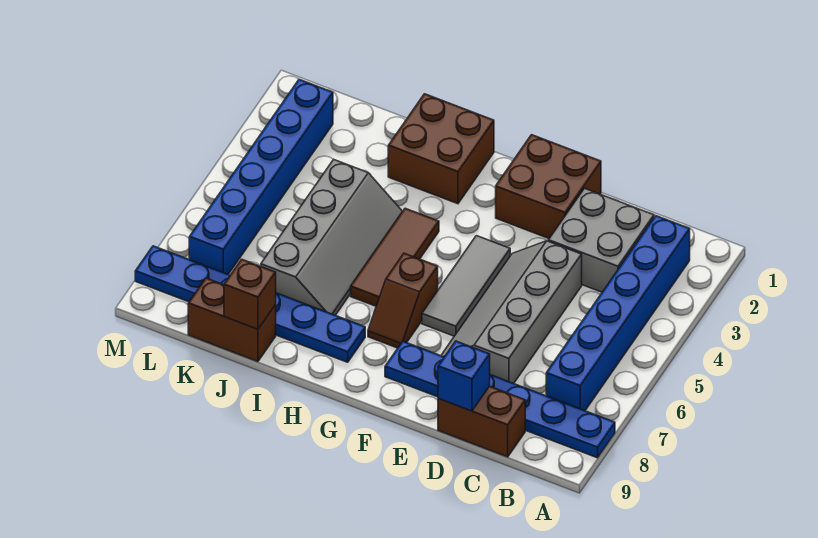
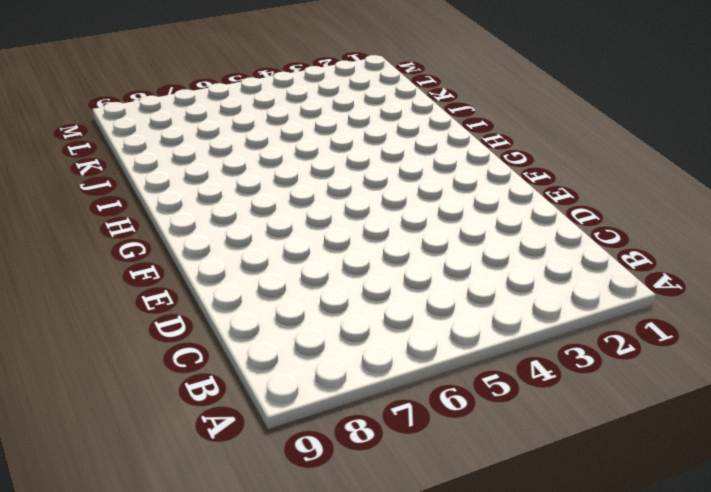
none -> blue 1x6 plate [385,341,615,458]
none -> blue 1x6 brick [546,216,690,411]
none -> grey 2x2 brick [548,188,654,292]

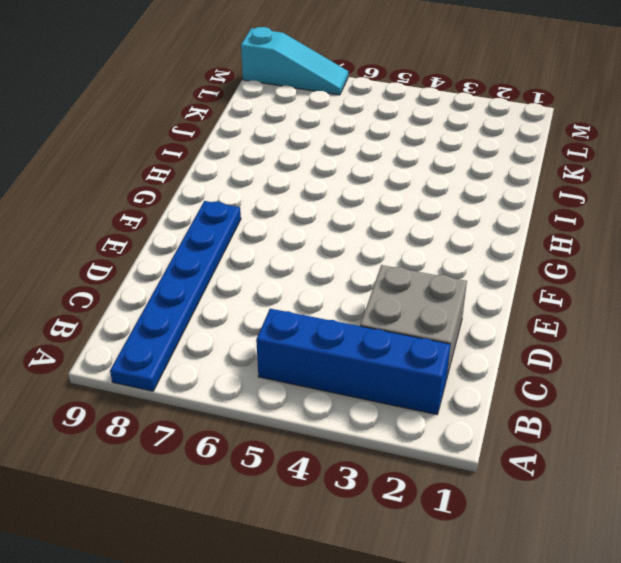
blue 1x4 brick [256,309,451,415] -> blue 1x6 brick [546,216,690,411]
cyan 1x3 slope [241,27,348,95] -> blue 1x6 plate [135,246,365,362]
none -> brown 1x2 brick [438,386,525,457]
none -> grey 2x4 slope [441,241,582,384]
none -> brown 2x2 brick [496,135,601,238]

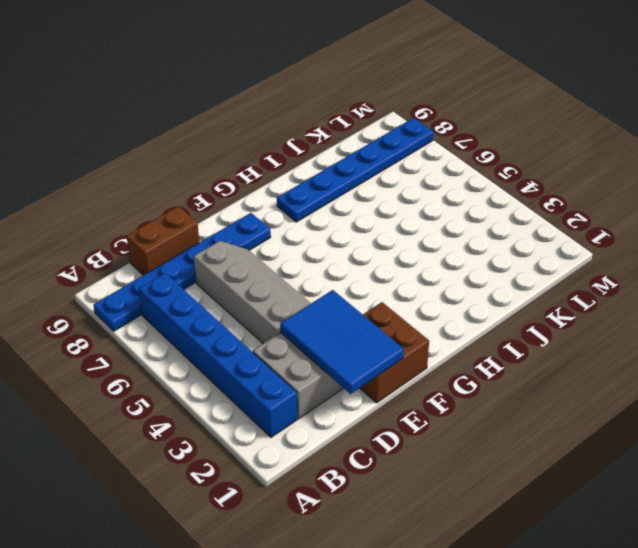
blue 2x3 tile [280,290,404,394] -> none
none -> grey 1x3 tile [422,236,510,336]
none -> brown 1x2 slope [368,253,438,348]
none -> brown 2x2 brick [388,94,494,204]

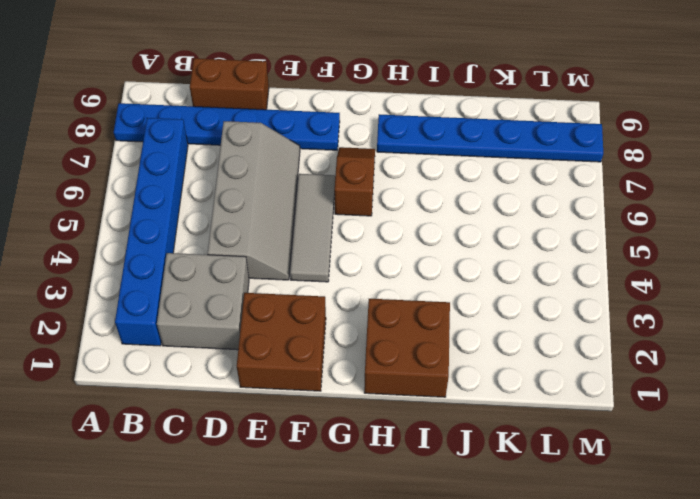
none -> brown 1x3 tile [351,208,439,306]
none -> grey 2x4 slope [261,159,403,315]
none -> brown 1x2 brick [188,278,276,362]

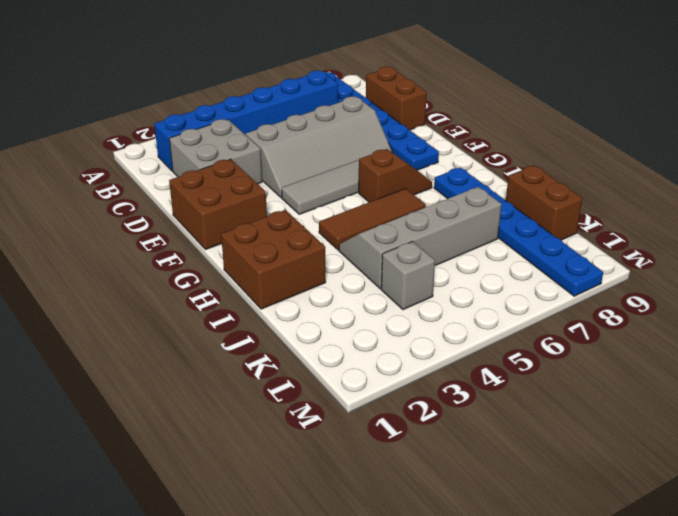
grey 1x1 brick [381,241,435,310] -> none
none -> blue 1x6 brick [189,79,333,274]
none -> blue 1x1 brick [438,341,490,411]
none -> brown 1x1 brick [224,259,276,329]

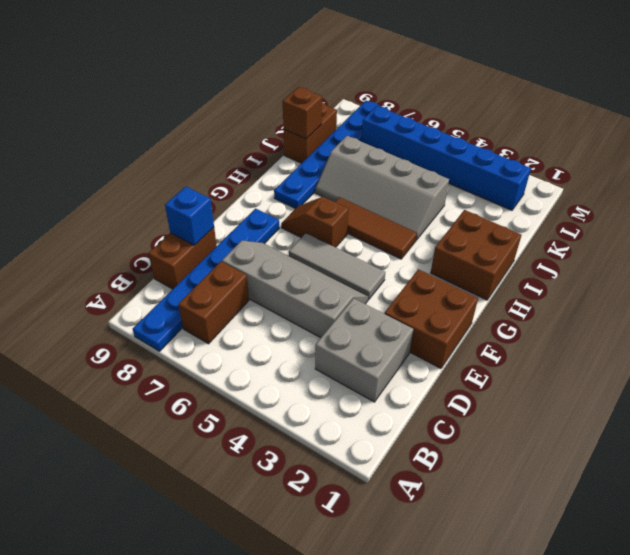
brown 1x2 brick [178,262,249,344] -> blue 1x6 brick [546,216,690,411]

